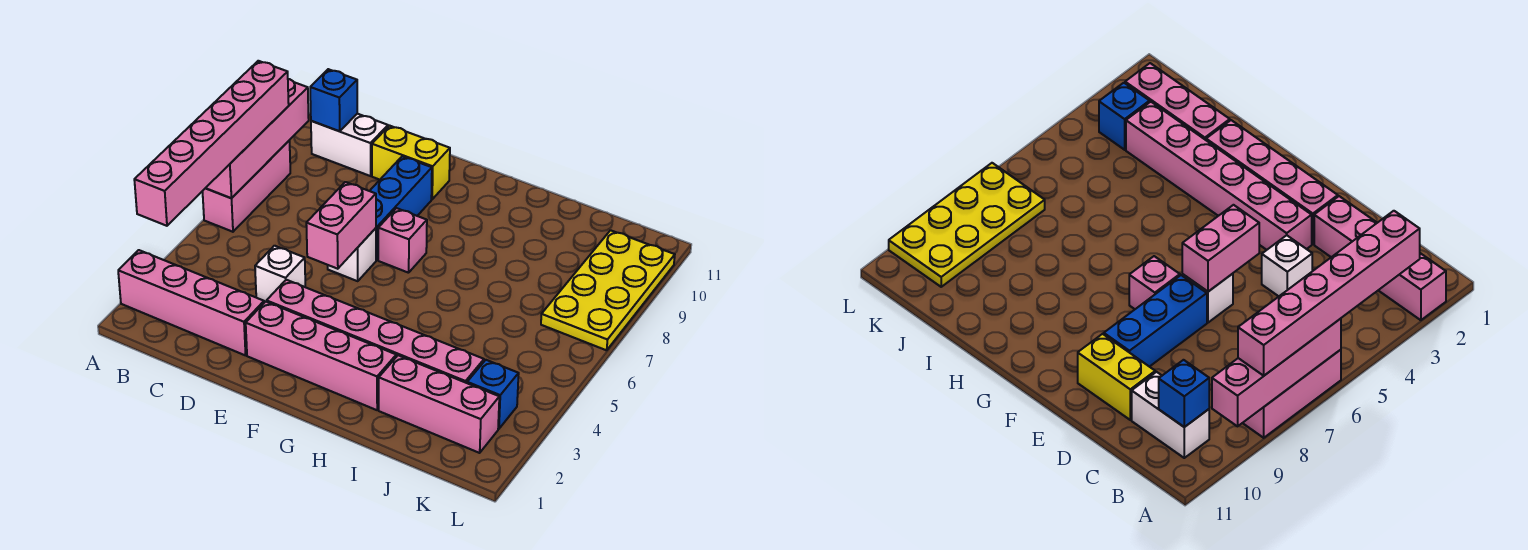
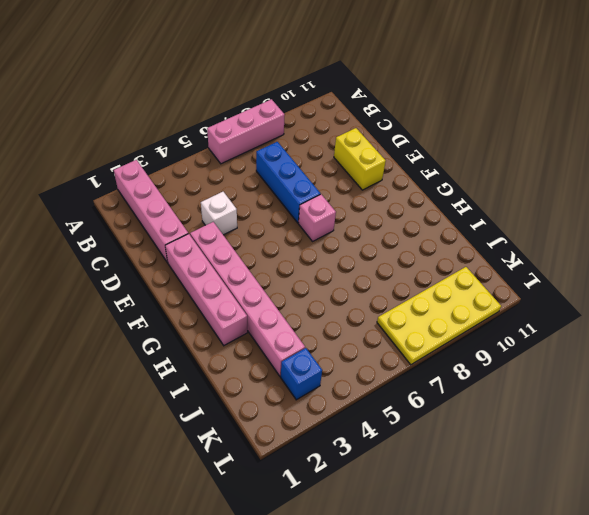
blue 1x3 brick [256,142,321,223] -> blue 1x3 brick turned to [370,156,432,260]
none -> white 1x2 brick [311,114,388,176]
none -> white 1x1 brick [328,228,376,281]
none -> pink 1x3 brick [379,355,499,453]

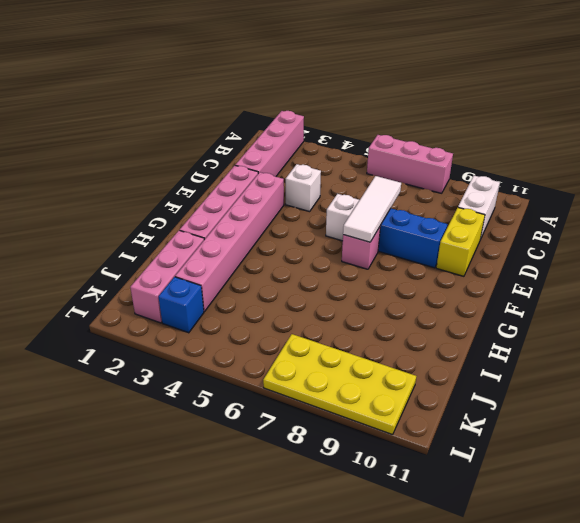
white 1x3 tile [343,176,401,242] -> none
none -> pink 1x4 brick [206,79,309,198]
none -> blue 1x1 brick [310,69,357,131]
none -> pink 1x2 brick [306,182,376,269]

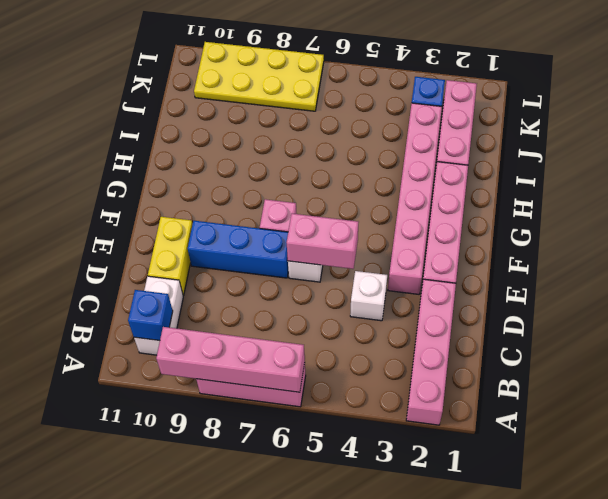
none -> pink 1x6 brick [134,61,289,226]

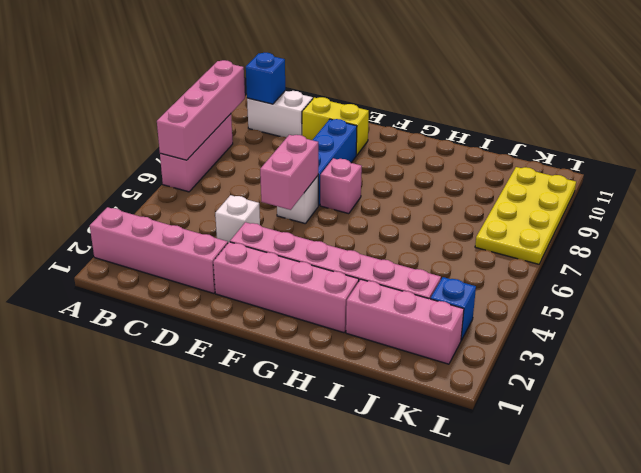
none -> pink 1x6 brick [134,61,289,226]

